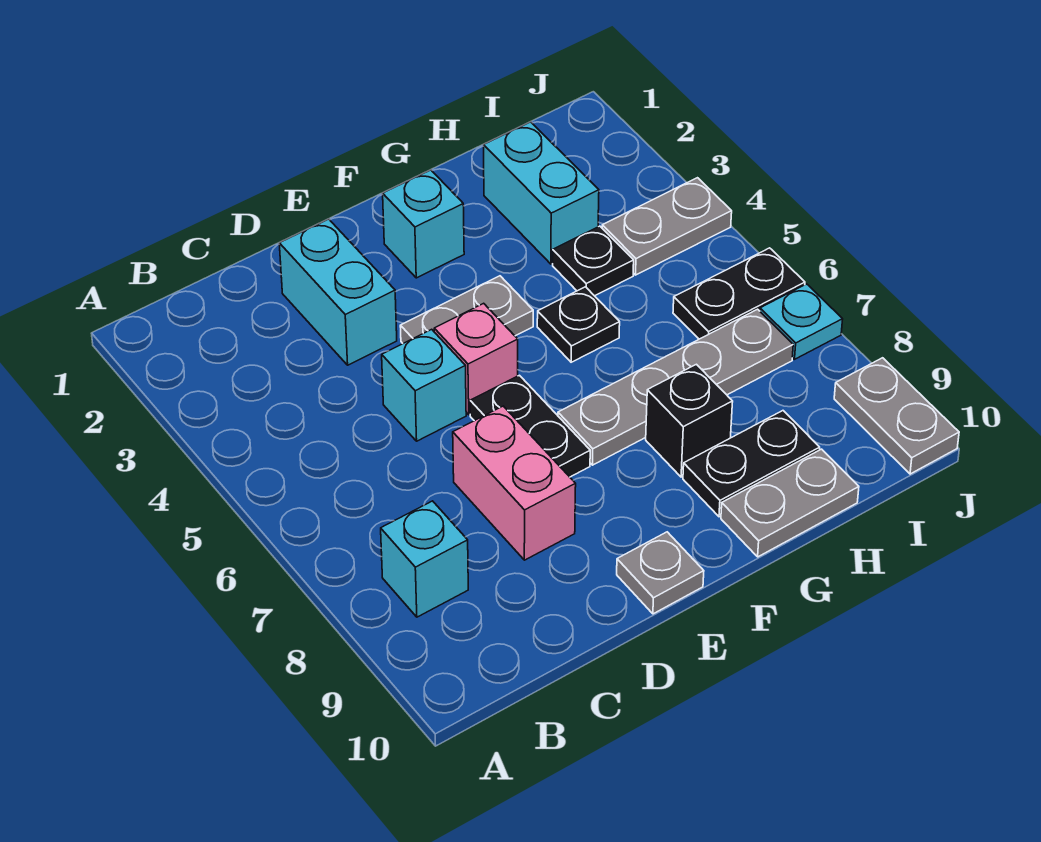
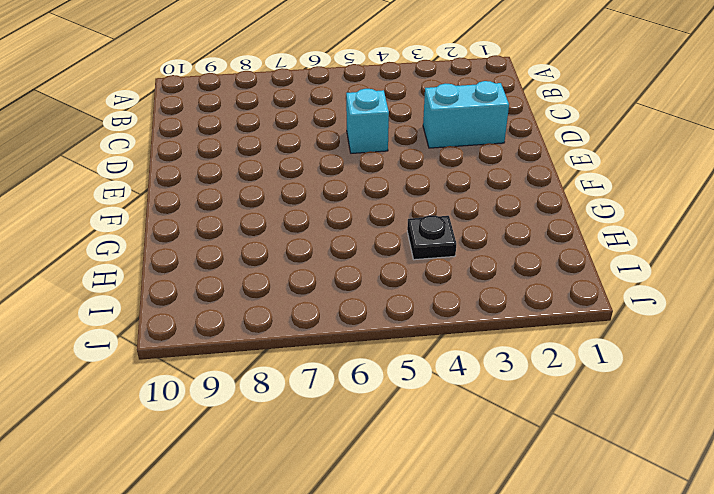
none -> cyan 1x1 brick [381,501,468,617]
none -> pink 1x2 brick [453,406,576,560]
none -> grey 1x2 plate [400,276,533,343]

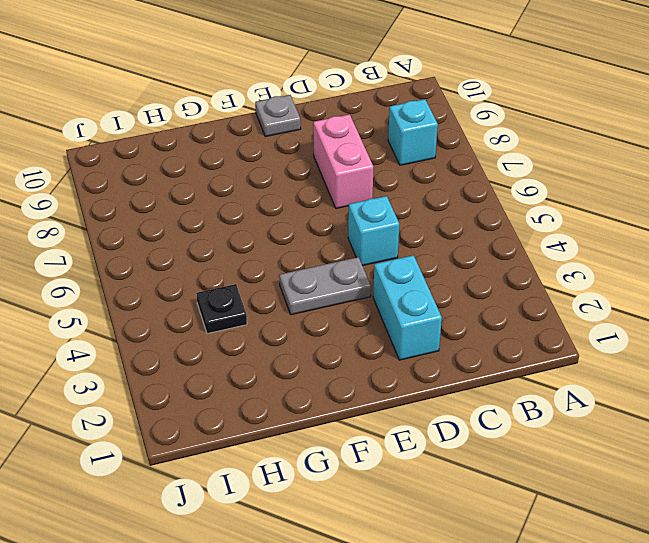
none -> pink 1x1 brick [434,303,518,415]
none -> black 1x2 plate [470,375,590,477]
none -> cyan 1x1 brick [383,170,464,278]

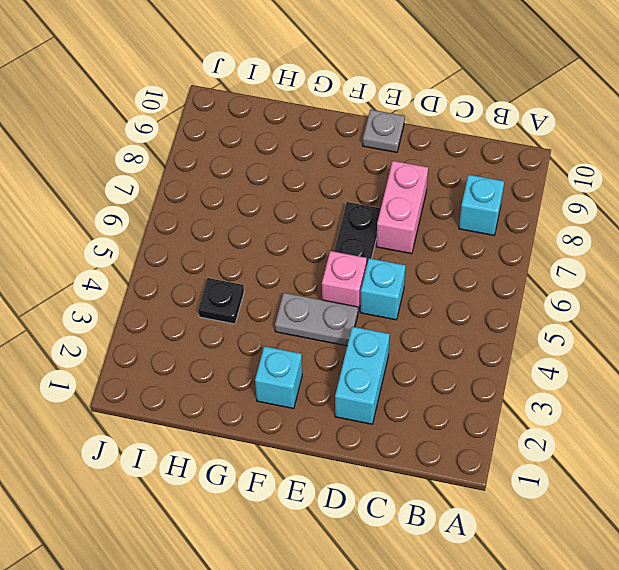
none -> grey 1x4 plate [558,309,793,465]
none -> black 1x1 plate [537,287,620,362]
none -> black 1x1 brick [646,364,733,477]

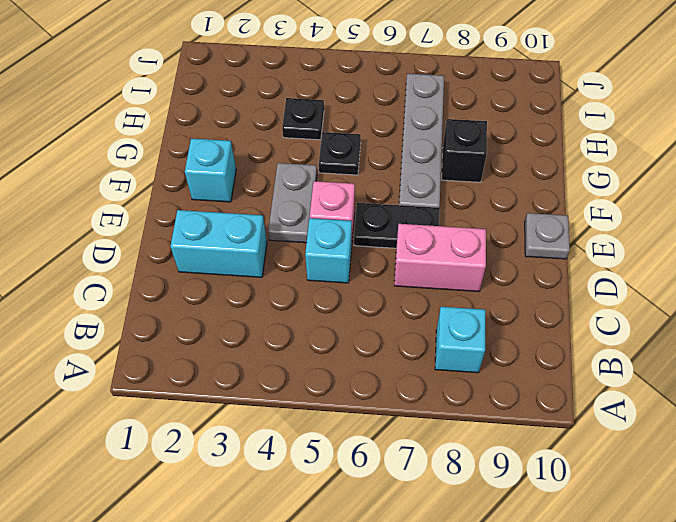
none -> black 1x2 plate [683,411,820,517]
none -> grey 1x2 plate [721,449,859,557]
none -> cyan 1x2 brick [484,122,599,264]

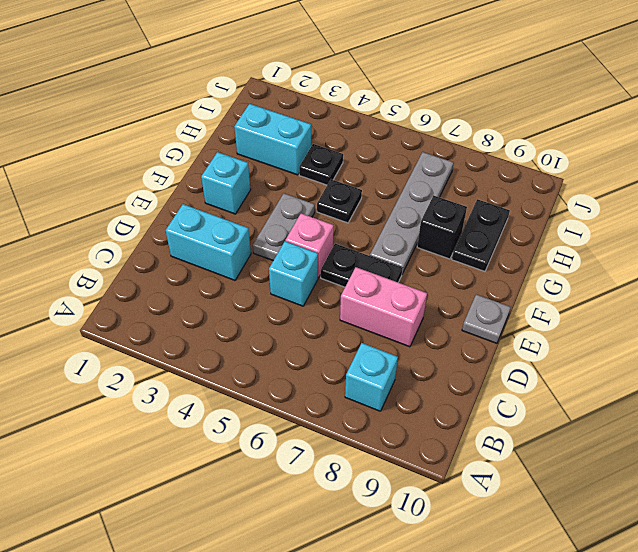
none -> grey 1x2 plate [721,449,859,557]
none -> grey 1x2 plate [602,178,732,275]
none -> black 1x2 plate [673,248,805,339]

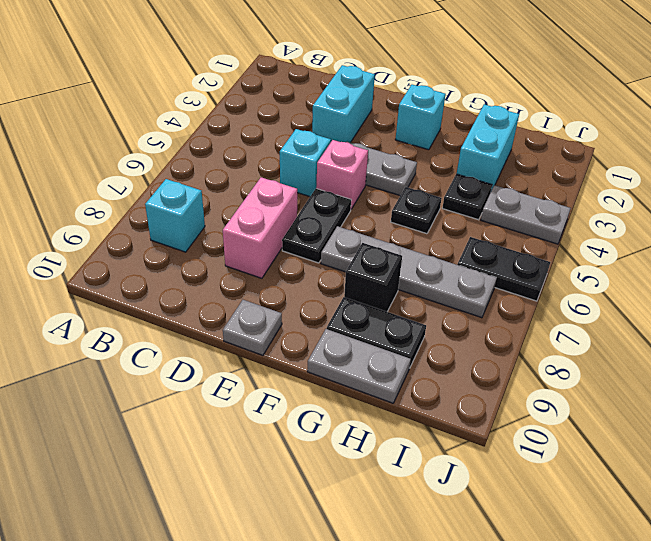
none -> cyan 1x1 plate [760,284,843,359]
none -> grey 1x2 plate [834,358,959,474]

